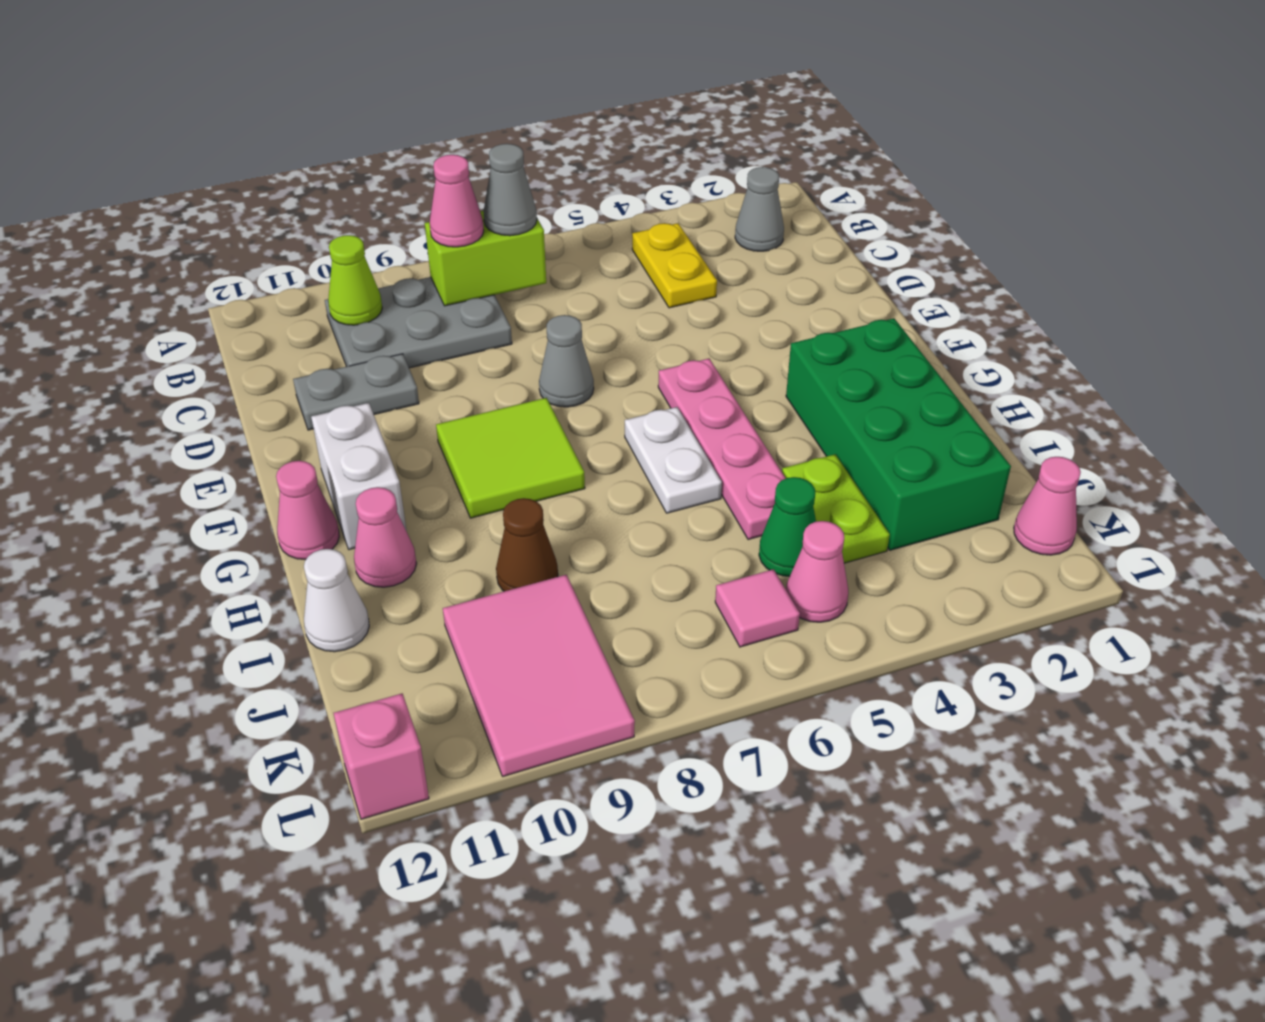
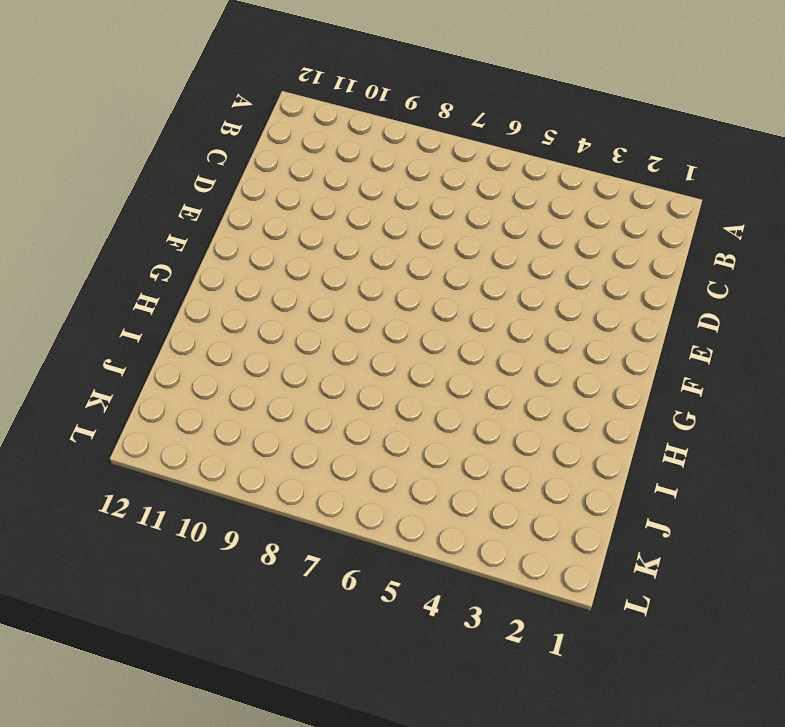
none -> grey 1x1 cone [735,167,784,251]
none -> yellow 1x2 plate [632,223,717,308]
none -> grey 2x3 plate [325,277,512,368]

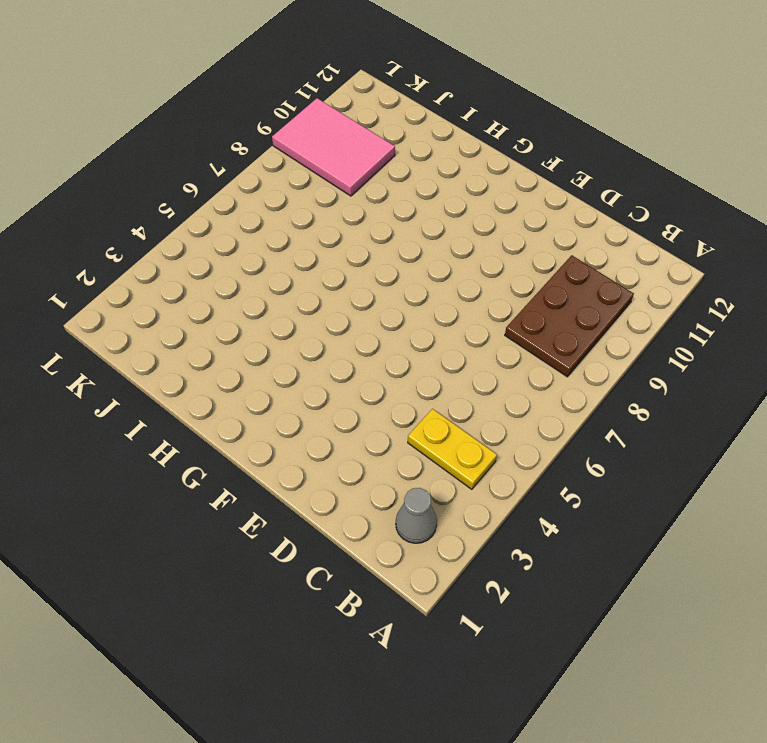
brown 2x3 plate [505,255,634,377] -> grey 2x3 plate [325,277,512,368]
none -> grey 1x2 plate [293,354,419,430]
none -> grey 1x1 cone [539,315,594,407]
none -> pink 1x4 plate [658,359,786,540]

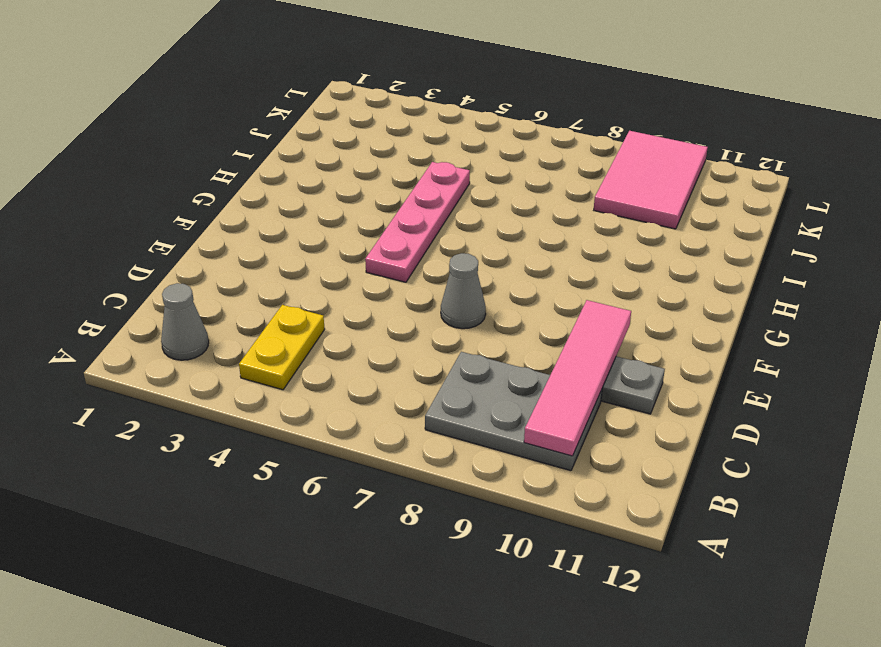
pink 1x4 tile [524,300,631,456] -> lime 1x1 cone [328,235,382,325]
none -> lime 2x2 tile [436,398,585,518]
none -> white 1x2 brick [311,403,407,550]
none -> green 2x4 brick [786,318,1011,550]

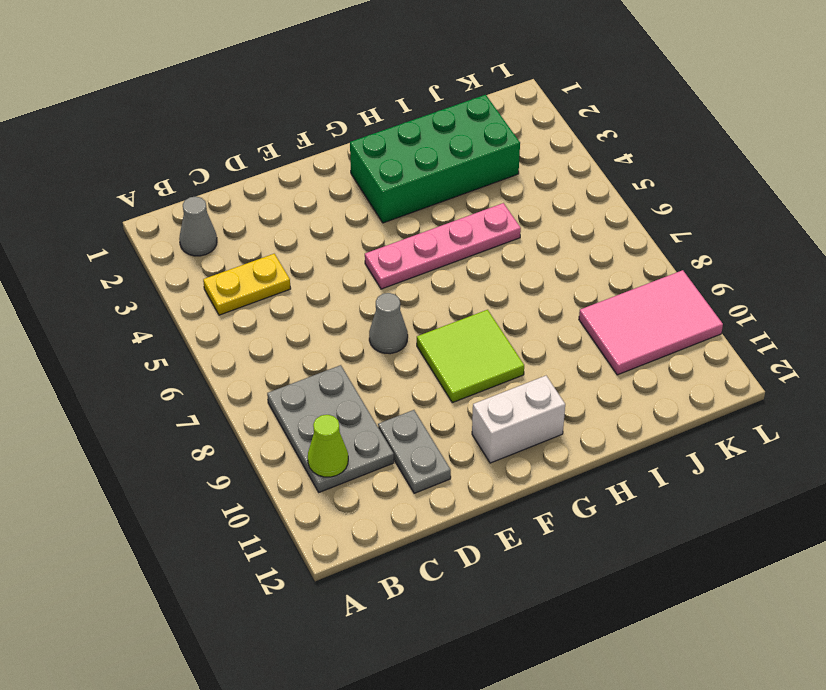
none -> white 1x2 plate [625,407,722,513]
none -> pink 1x1 cone [276,461,339,560]
none -> pink 1x1 cone [354,487,417,587]

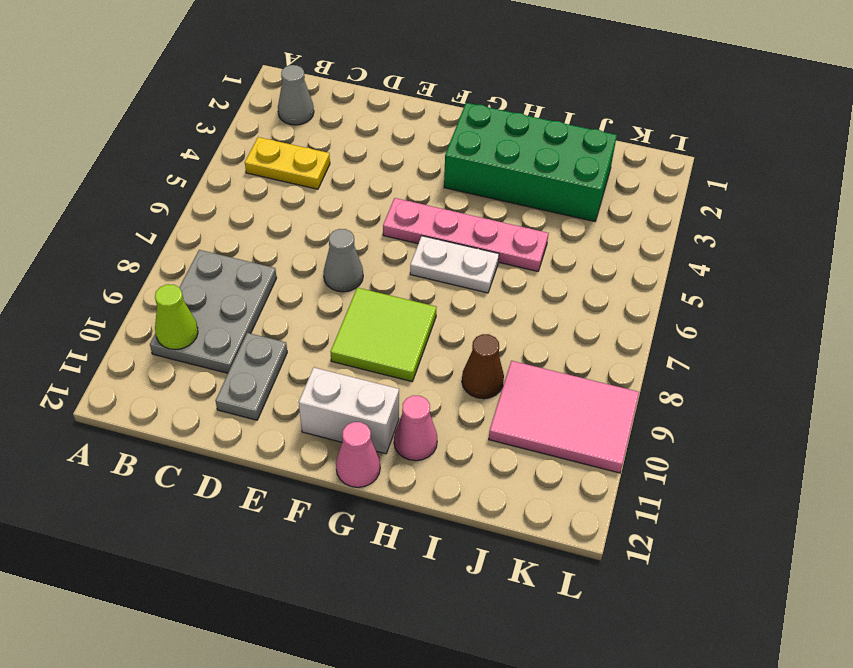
none -> lime 1x2 plate [782,454,890,563]
none -> white 1x1 cone [304,549,369,652]
none -> green 1x1 cone [759,477,816,577]

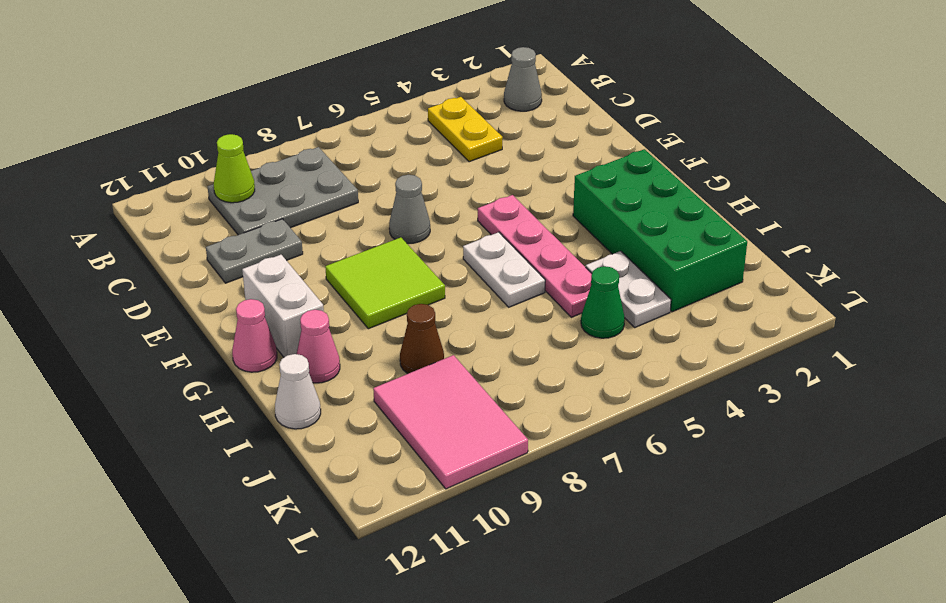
white 1x2 plate [586,251,671,327] -> lime 1x2 plate [782,454,890,563]
none -> pink 1x1 cone [1014,457,1081,555]
none -> pink 1x1 cone [786,521,848,622]
none -> pink 1x1 tile [715,569,800,647]

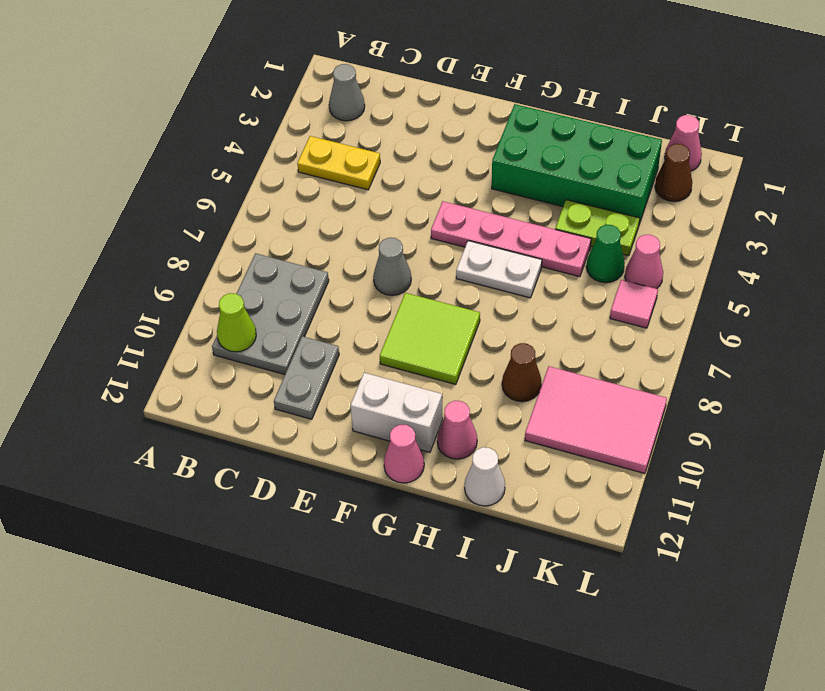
brown 1x1 cone [655,144,692,202] -> none
none -> pink 1x1 brick [334,694,429,819]
none -> lime 1x2 brick [425,211,546,306]
none -> grey 1x1 cone [483,144,537,236]

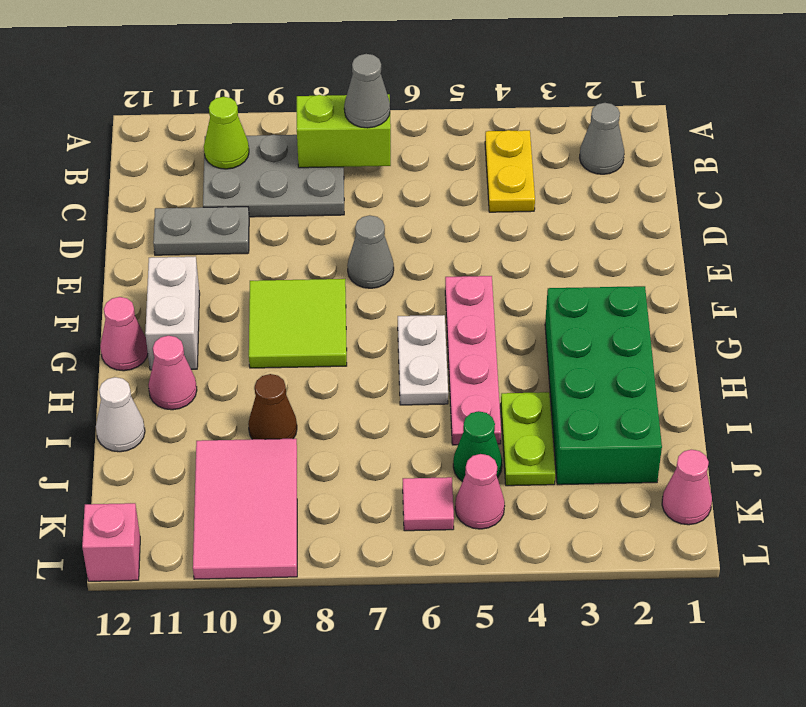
none -> pink 1x1 cone [430,155,484,247]

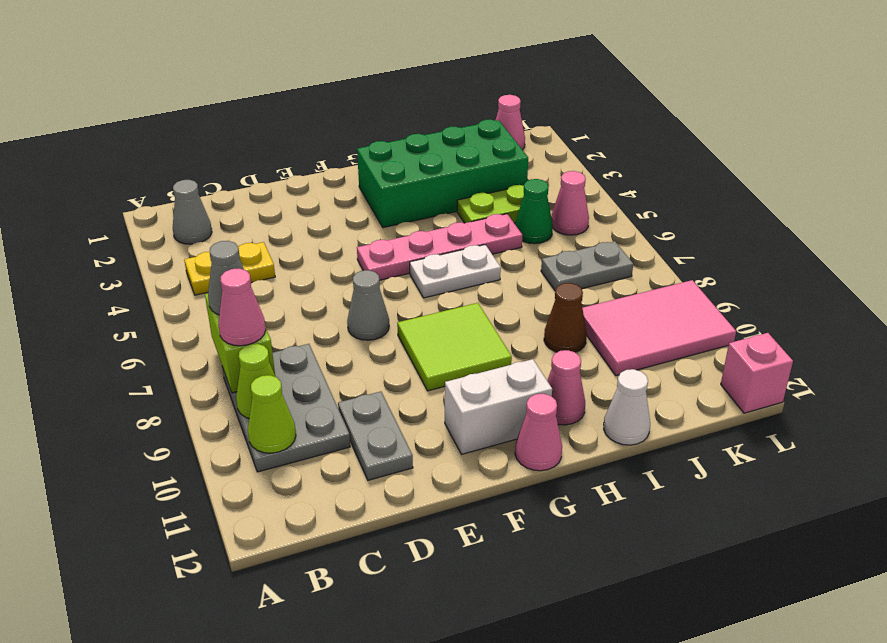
lime 1x1 cone [236,344,275,418] -> none
grey 1x2 plate [541,241,633,290] -> none
none -> pink 1x1 tile [715,569,800,647]

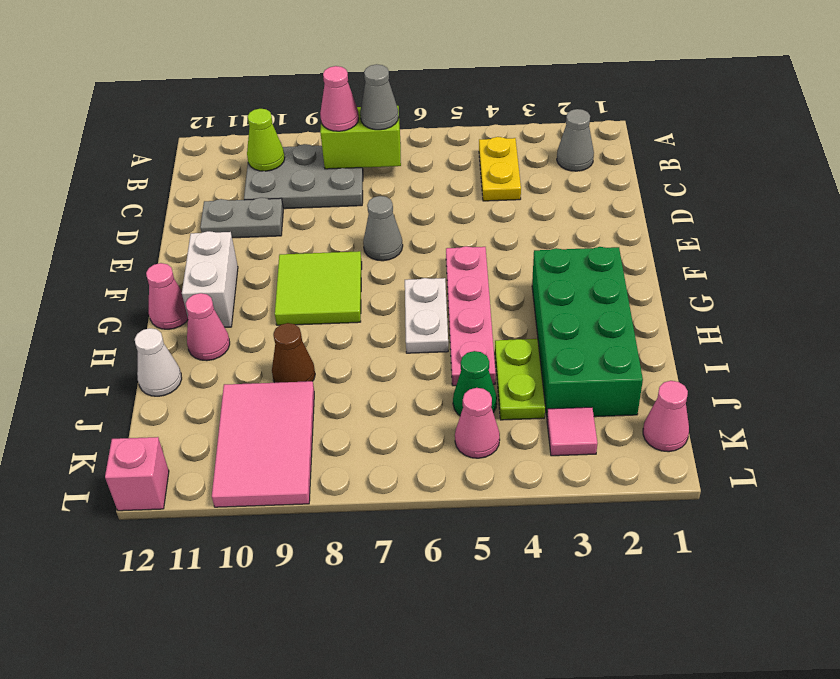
pink 1x1 tile [547,407,598,456] -> pink 1x1 tile moved to [715,569,800,647]

